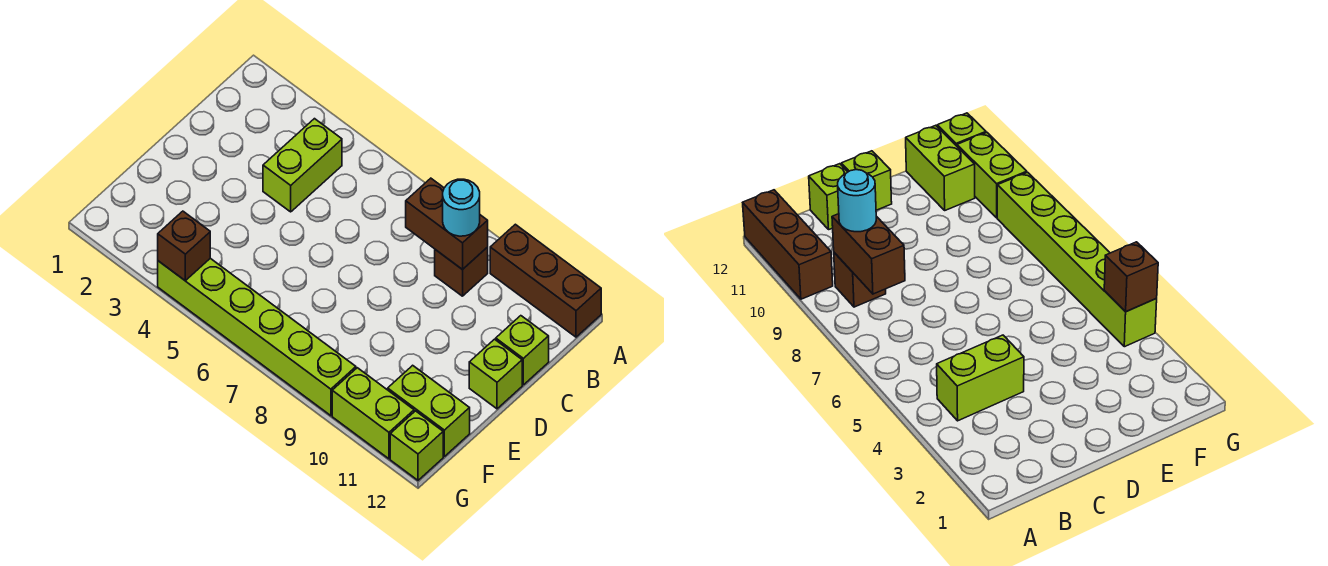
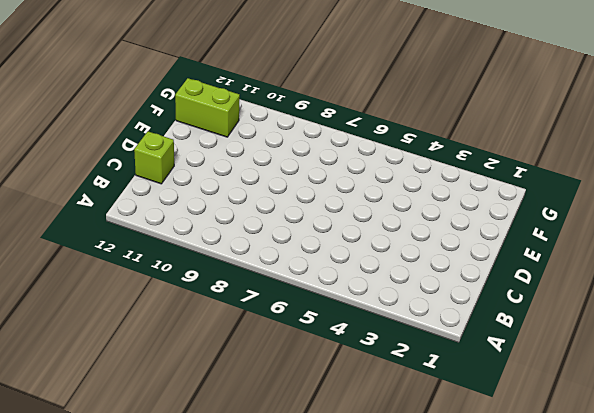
none -> brown 1x3 brick [490,224,601,337]
none -> lime 1x2 brick [263,119,342,212]
none -> brown 1x1 brick [435,247,488,296]

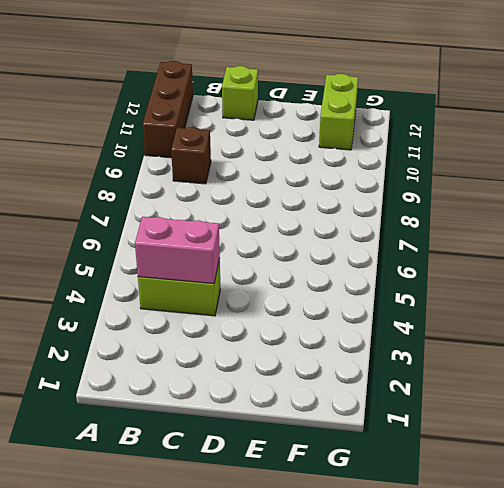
pink 1x2 brick [135,217,220,284] -> none
none -> lime 1x1 brick [469,339,522,409]
none -> lime 1x6 brick [158,258,356,416]
none -> lime 1x2 brick [332,368,414,459]

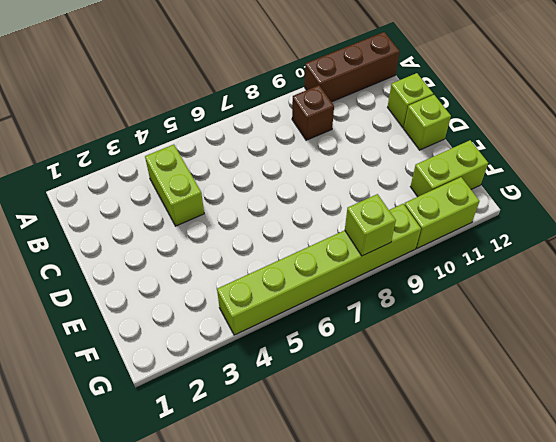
lime 1x1 brick [345,194,396,256] -> lime 1x1 brick moved to [390,411,443,480]
none -> brown 1x2 brick [406,178,488,270]
none -> brown 1x1 brick [158,211,210,280]
none -> cyan 1x1 round brick [443,179,480,236]

